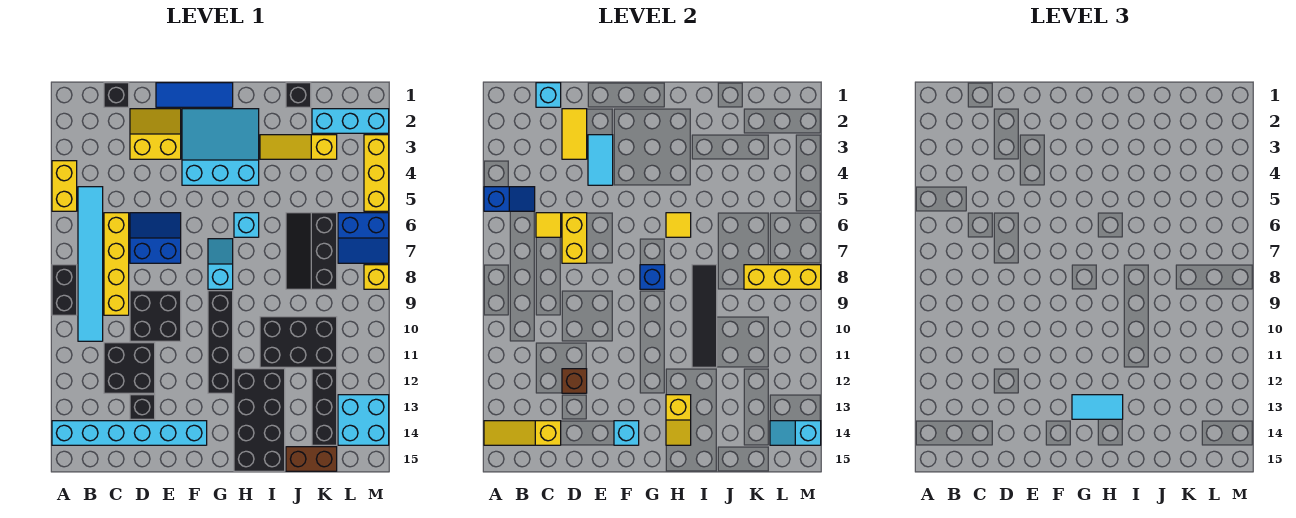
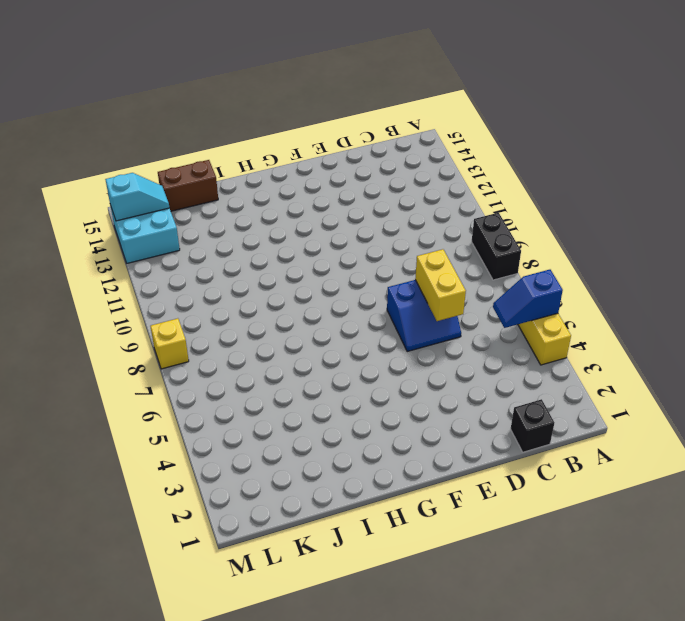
none -> cyan 1x6 brick [52,421,207,445]
none -> cyan 1x6 tile [78,187,103,341]
none -> yellow 1x4 brick [104,213,129,315]
none -> black 2x2 brick [104,343,155,393]

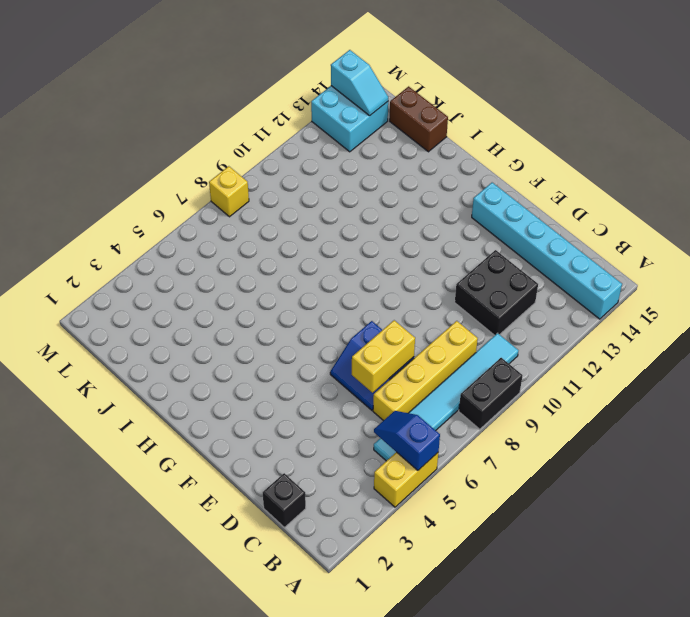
none -> yellow 2x2 slope [130,109,181,159]
none -> black 2x2 brick [130,291,181,341]
none -> black 1x1 brick [130,395,155,419]
none -> blue 1x3 tile [156,83,233,107]

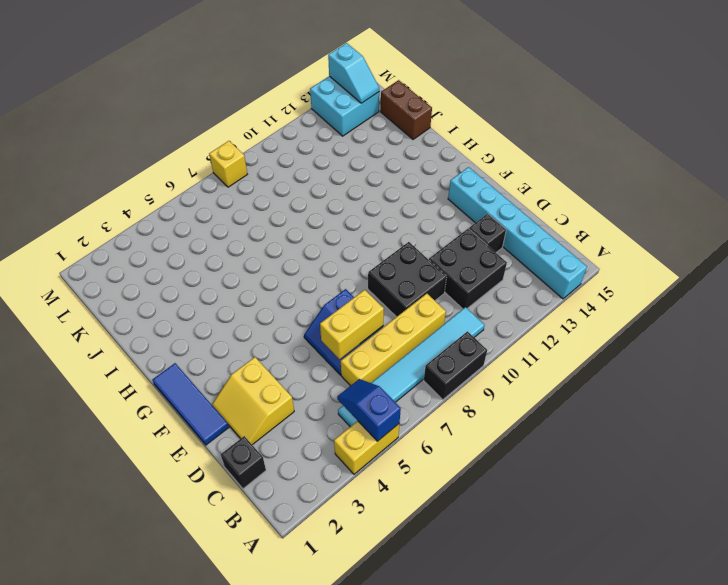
none -> cyan 3x3 slope [182,109,259,185]
none -> cyan 1x2 slope [208,239,233,289]
none -> black 1x4 brick [208,291,233,393]
none -> cyan 1x1 brick [234,213,259,237]

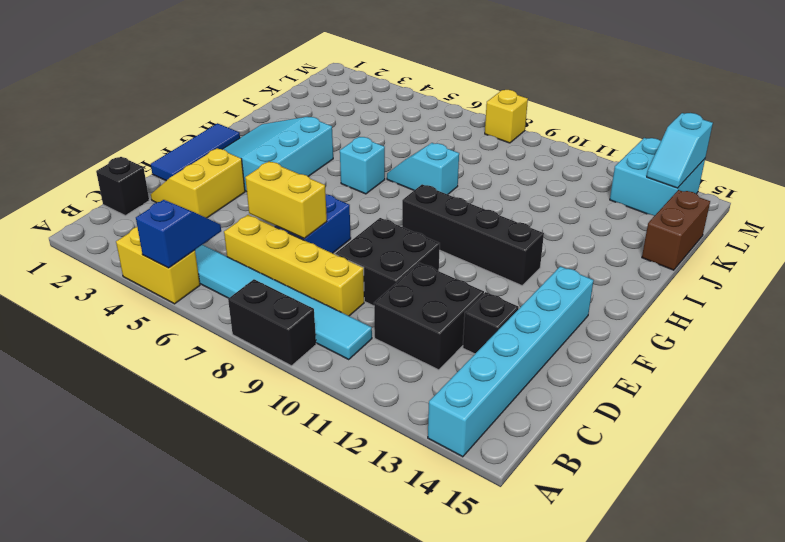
cyan 1x2 slope [387,143,459,194] -> cyan 1x2 slope moved to [208,239,233,289]
none -> black 2x4 brick [234,369,285,471]
none -> yellow 1x3 slope [260,135,337,159]
none -> black 2x3 brick [260,317,337,367]
none -> black 1x1 brick [286,83,311,107]

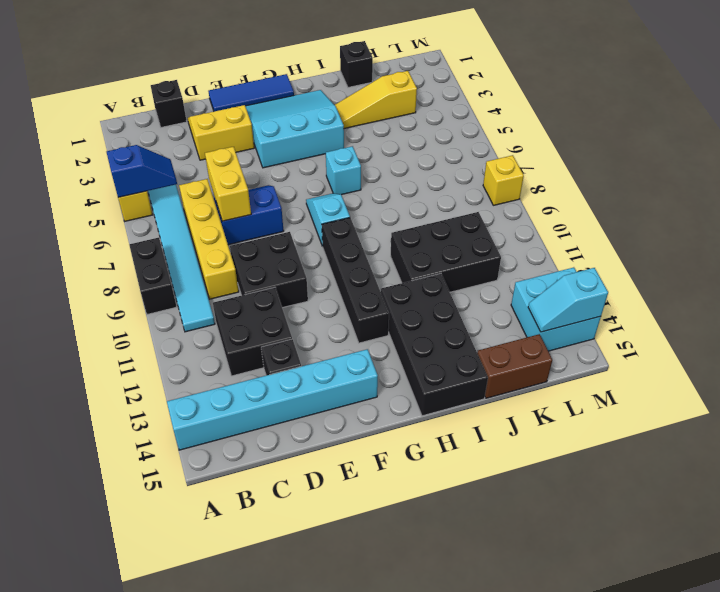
none -> black 2x3 slope [286,213,337,289]
none -> cyan 1x3 brick [312,109,389,133]
none -> black 1x3 brick [312,369,337,445]
none -> blue 2x2 slope [338,213,389,263]

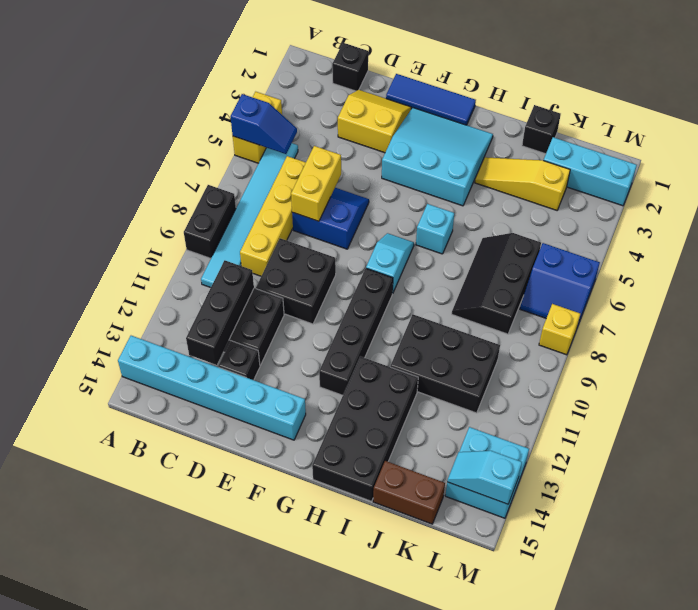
black 1x3 brick [186,260,254,365] -> black 1x3 brick moved to [312,369,337,445]
none -> yellow 1x3 brick [364,135,389,211]
none -> yellow 1x3 slope [484,421,561,445]
none -> cyan 1x1 brick [536,83,561,107]
none -> yellow 1x1 tile [536,213,561,237]

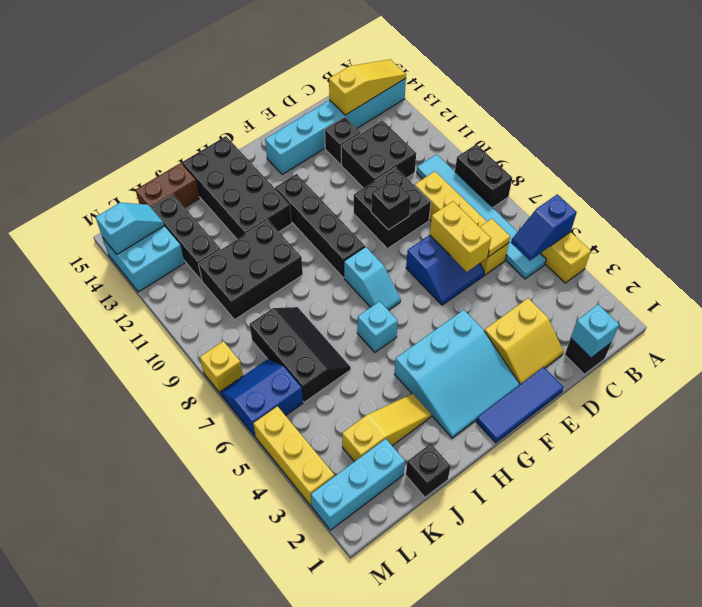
black 1x1 brick [371,179,411,230] -> none
none -> yellow 1x2 tile [562,109,587,159]
none -> brown 1x1 brick [562,369,587,393]
none -> cyan 1x2 tile [588,135,613,185]
none -> cyan 1x1 brick [614,421,639,445]

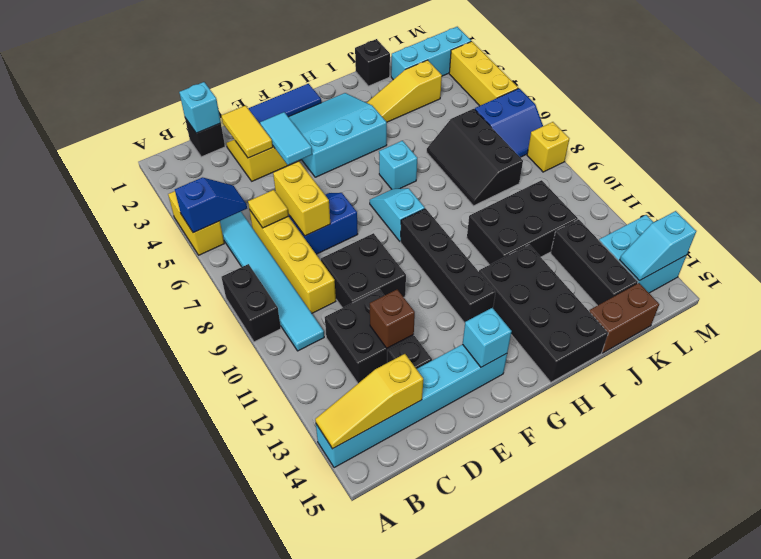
none -> blue 1x1 brick [640,265,665,289]
none -> yellow 1x1 tile [666,213,691,237]
none -> yellow 1x2 slope [666,395,691,445]
none -> black 1x4 tile [692,265,717,367]

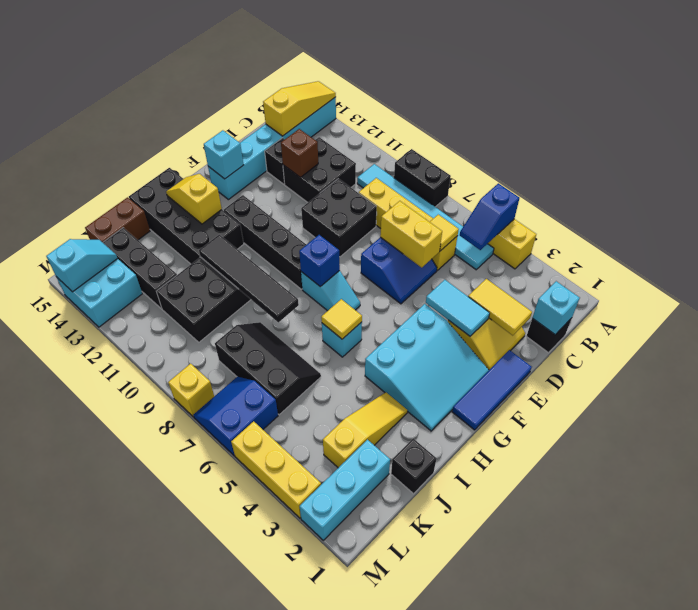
none -> yellow 1x3 brick [744,265,821,289]
none -> cyan 1x2 tile [1072,395,1123,419]

